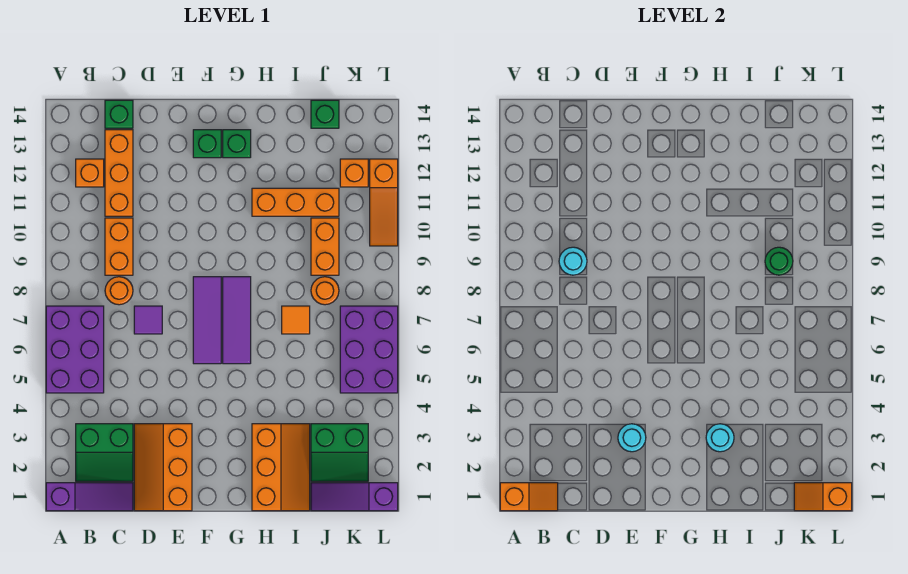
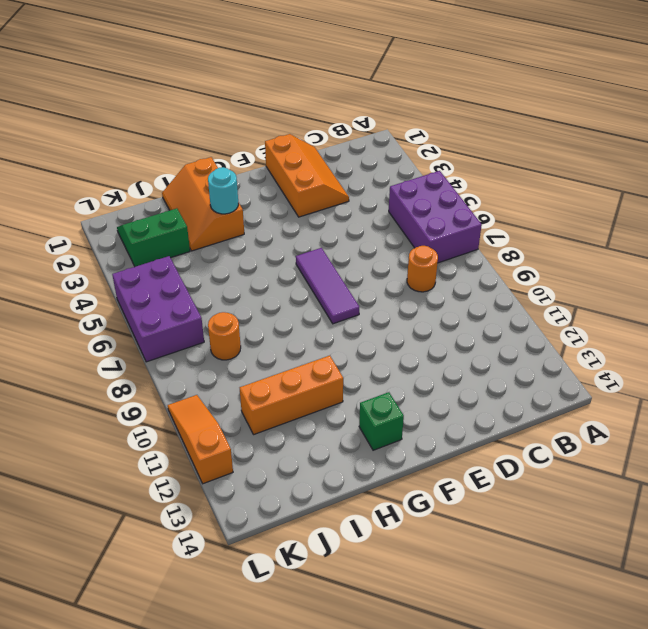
none -> purple 1x3 slope [46,483,133,511]
none -> green 2x2 slope [76,424,133,481]
none -> orange 1x1 brick [76,159,104,187]
none -> orange 1x2 brick [105,218,133,275]

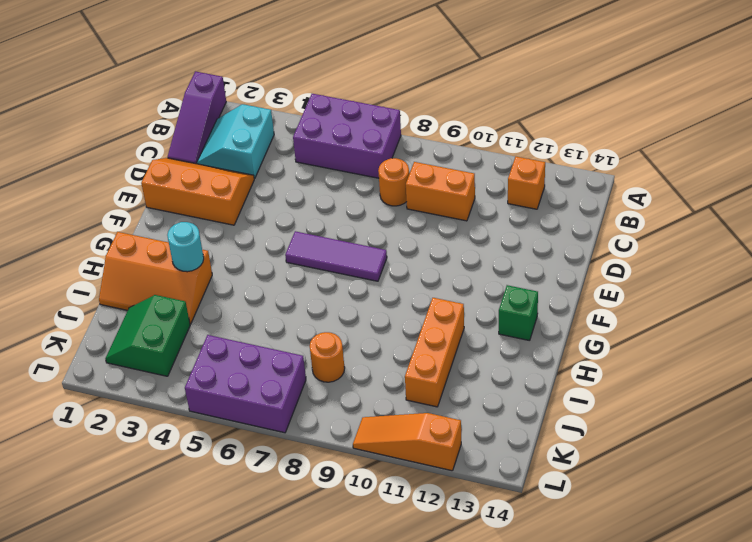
cyan 2x2 slope [197,104,274,179] -> green 2x2 slope [76,424,133,481]
none -> orange 1x3 brick [105,130,133,216]
none -> green 1x1 brick [105,100,133,128]
none -> purple 1x1 tile [134,306,162,334]
none -> green 1x1 brick [193,130,221,158]

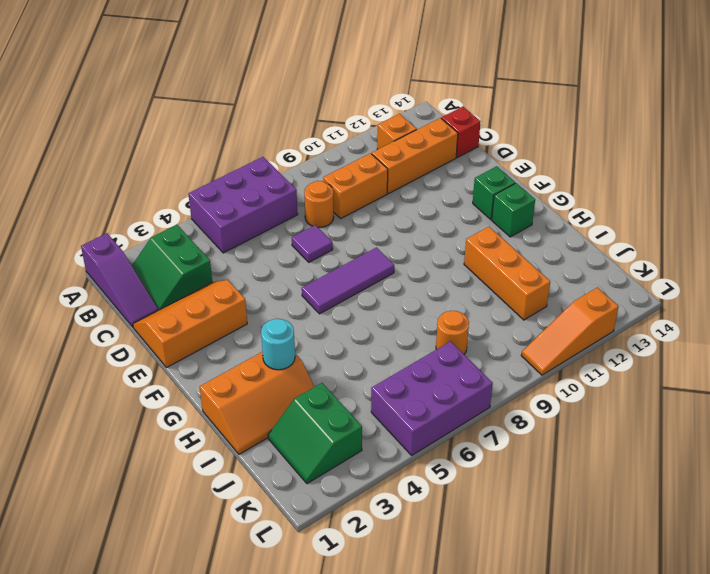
red 1x1 brick [441,107,481,158] -> green 1x1 brick [105,100,133,128]
none -> purple 1x3 tile [223,277,251,364]
none -> orange 1x1 tile [282,306,310,334]
none -> purple 1x3 slope [311,483,398,511]
none -> orange 1x2 brick [311,218,339,275]

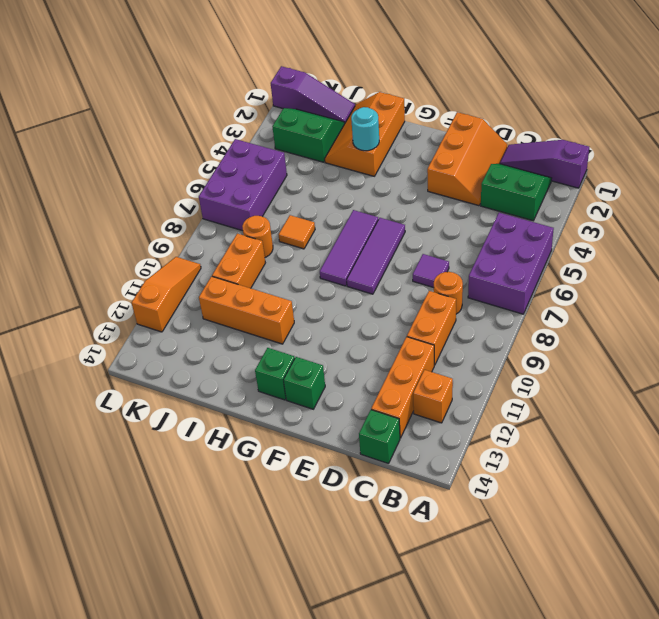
none -> green 1x1 brick [311,100,339,128]
none -> orange 1x1 brick [340,159,368,187]
none -> orange 1x2 slope [500,483,558,511]
none -> cyan 1x1 round brick [559,247,587,275]

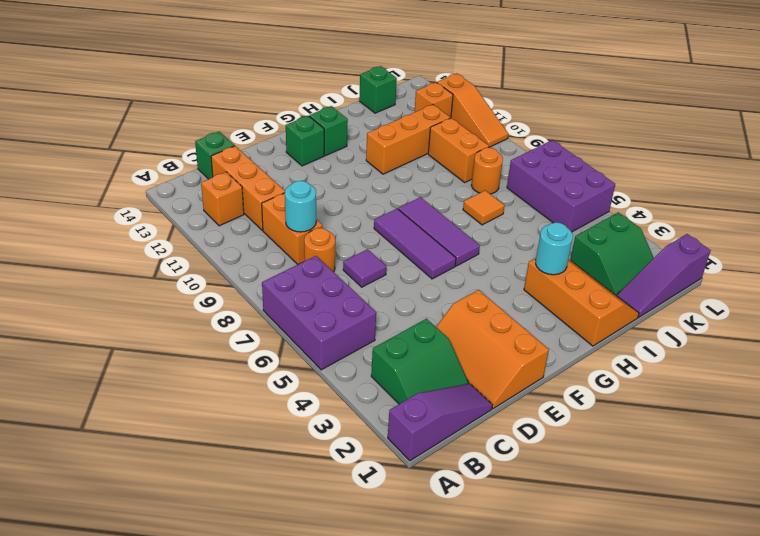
none -> orange 1x2 slope [500,483,558,511]
none -> cyan 1x1 round brick [618,424,646,452]
none -> green 1x1 round brick [765,247,793,275]
none -> orange 1x2 slope [794,483,852,511]

